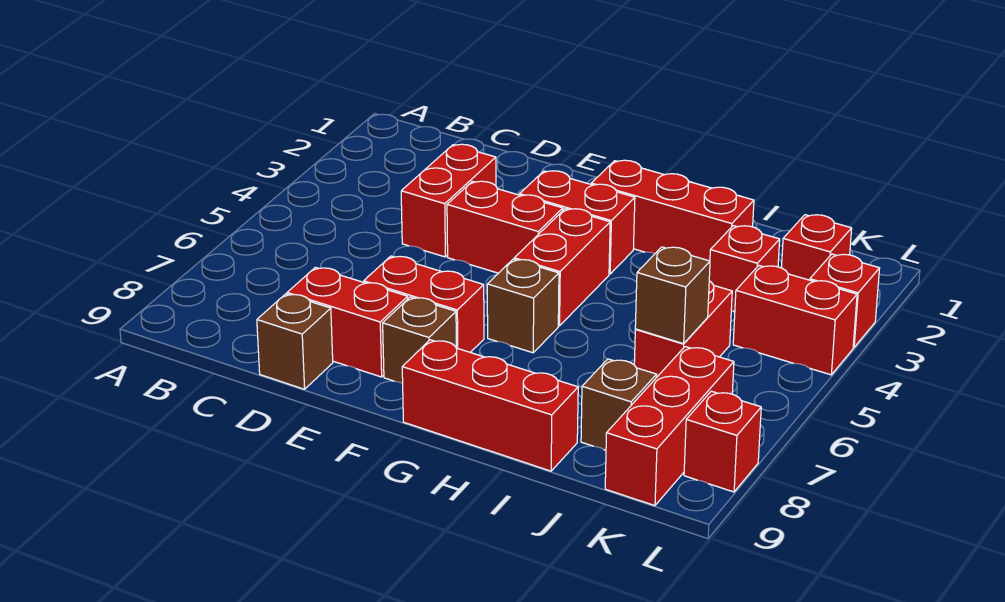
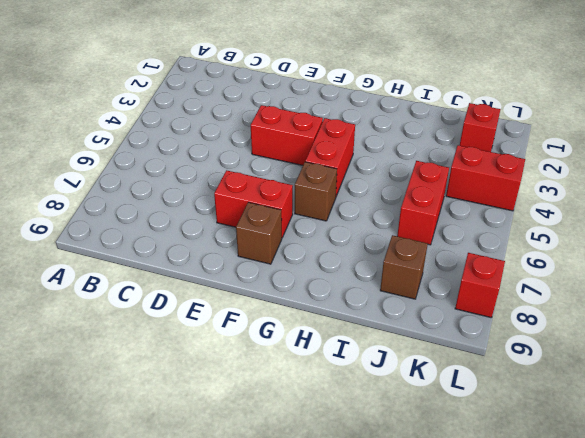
none -> red 1x2 brick [401,144,496,257]
none -> red 1x2 brick [287,267,408,377]
none -> brown 1x1 brick [257,294,333,389]

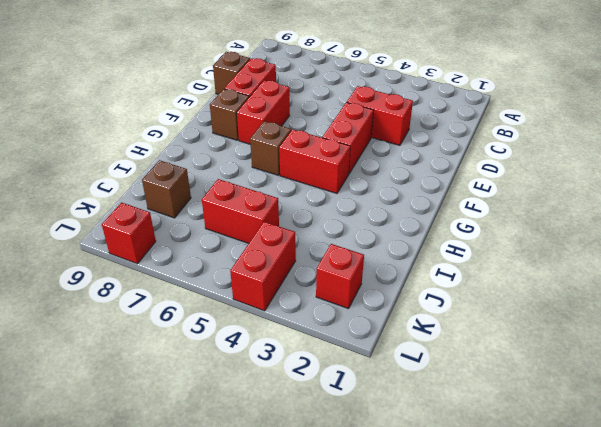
none -> red 1x2 brick [520,171,635,274]
none -> red 1x3 brick [591,160,754,261]
none -> red 1x3 brick [402,340,578,471]

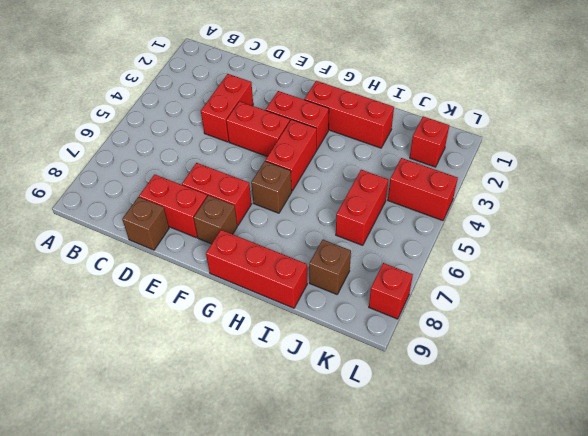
none -> red 1x1 brick [709,226,780,312]
none -> red 1x3 brick [605,347,734,506]
none -> red 1x1 brick [810,254,880,347]

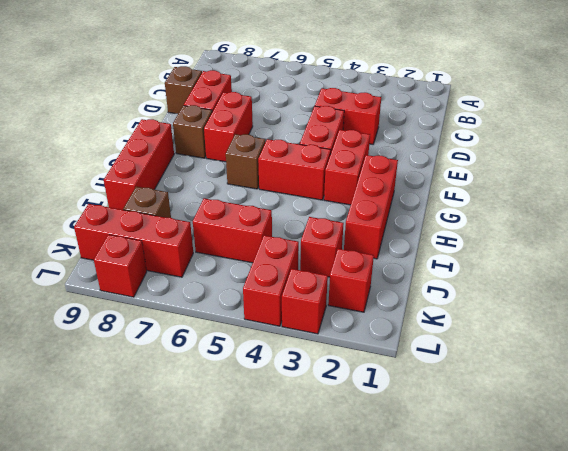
none -> brown 1x1 brick [635,247,710,344]

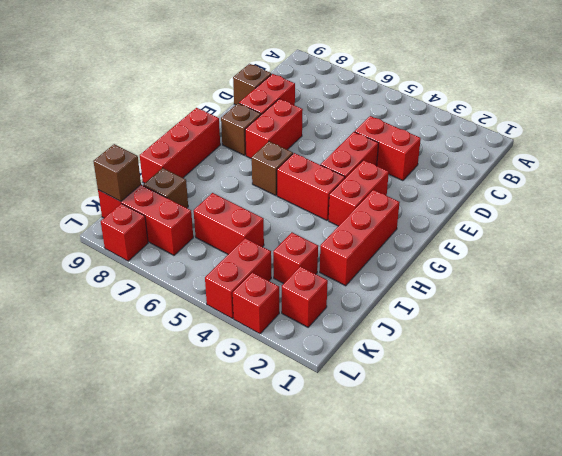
brown 1x1 brick [93,144,141,202] -> brown 1x1 brick moved to [635,247,710,344]

